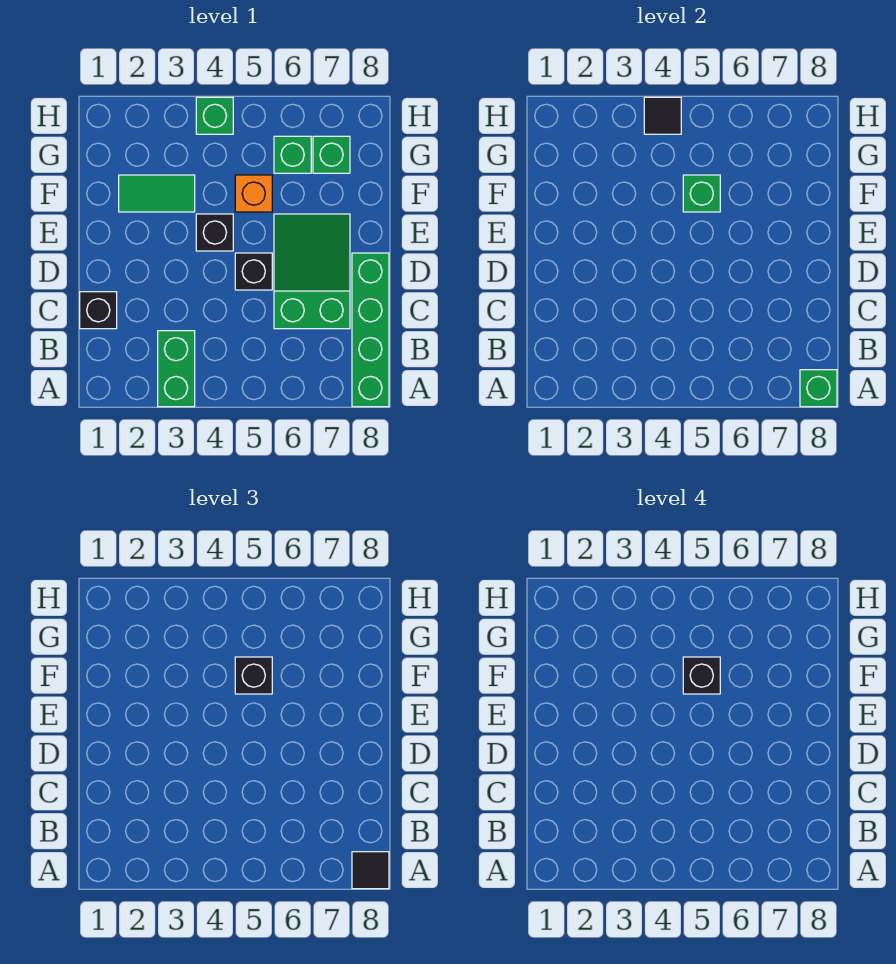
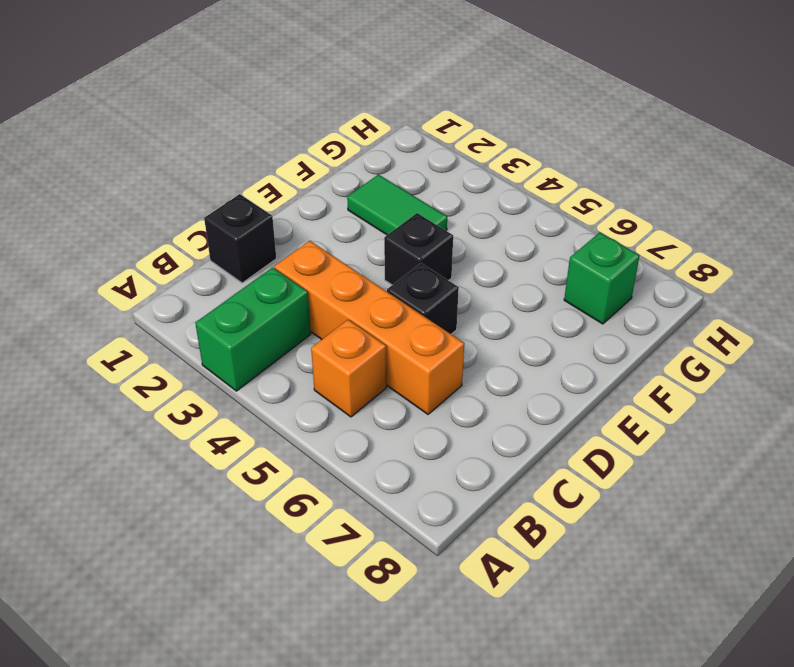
orange 1x1 brick [311,320,386,417] -> orange 1x1 brick moved to [235,175,272,212]
orange 1x4 brick [274,241,464,414] -> green 2x3 slope [274,214,350,329]
none -> green 1x4 brick [352,253,389,407]
none -> green 1x1 brick [274,136,311,173]
none -> green 1x1 brick [196,97,233,134]

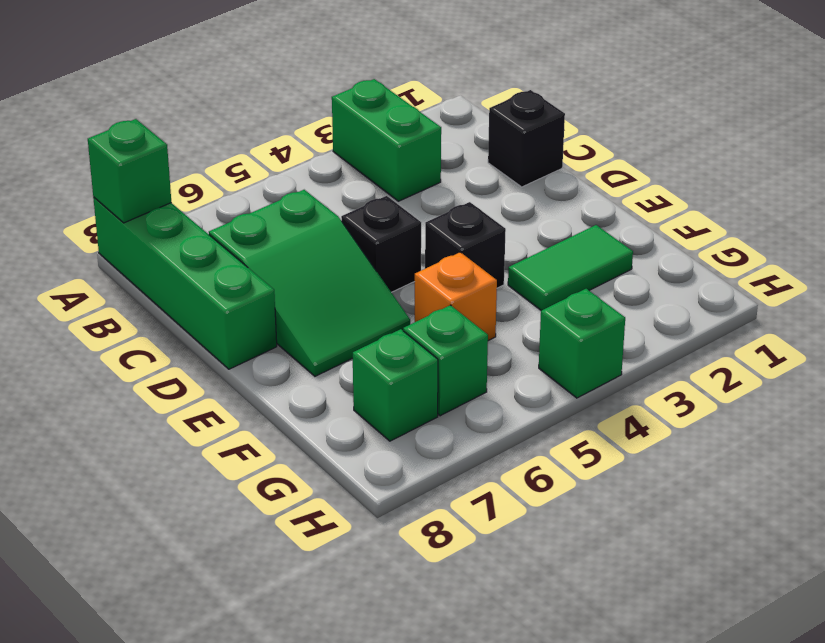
none -> green 1x1 brick [683,175,720,212]
none -> black 1x1 tile [644,97,681,134]
none -> black 1x1 tile [352,852,389,889]

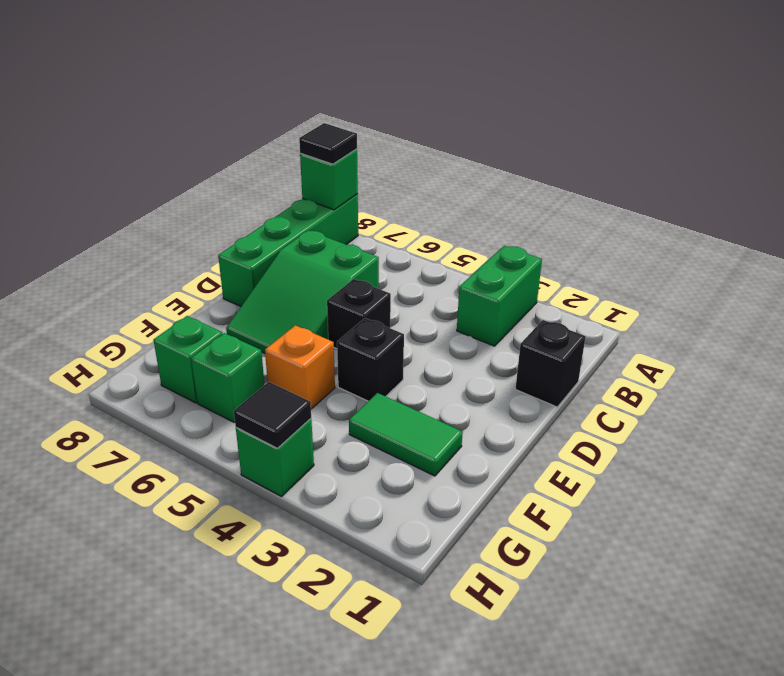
none -> green 1x1 brick [683,175,720,212]
none -> black 1x1 brick [235,657,272,694]
none -> black 1x1 brick [683,657,720,694]

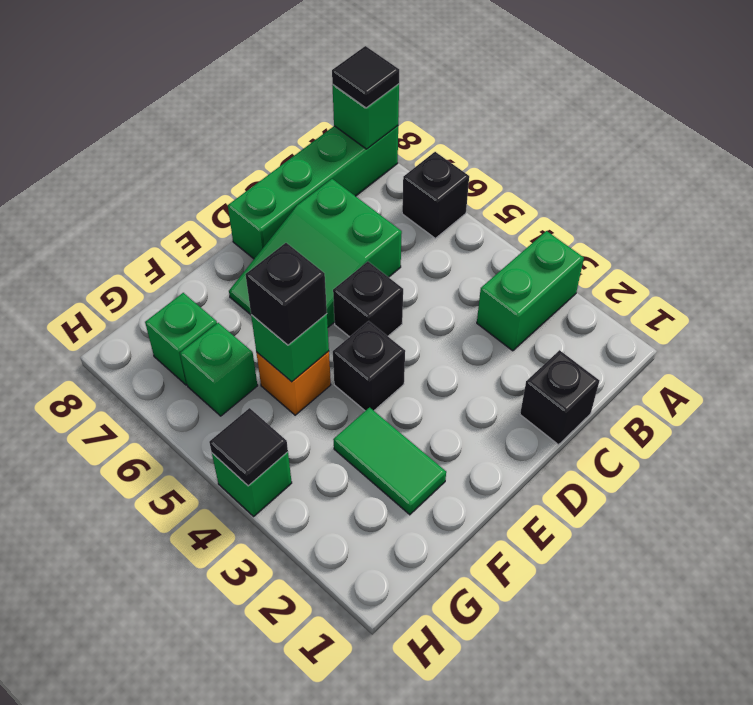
black 1x1 brick [402,152,469,238] -> black 1x1 brick moved to [683,657,720,694]

